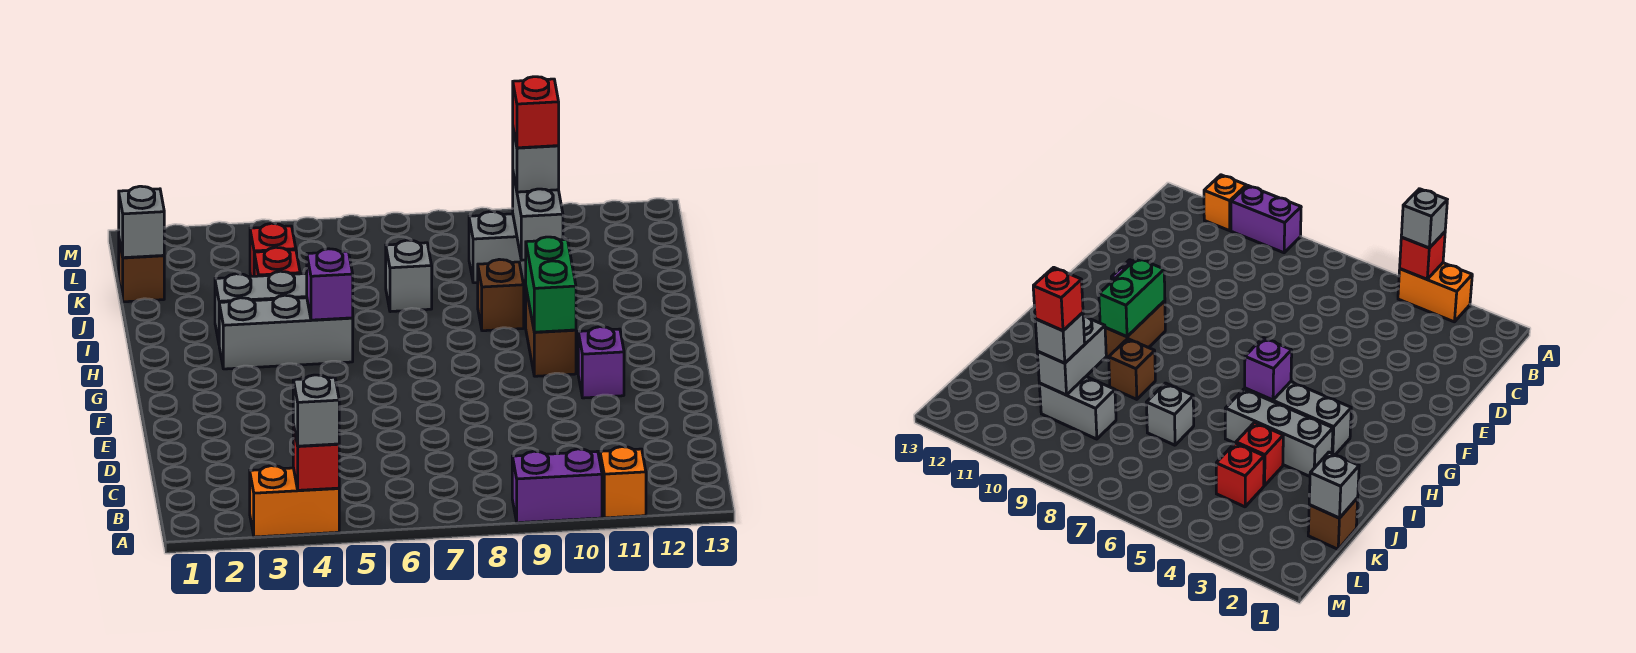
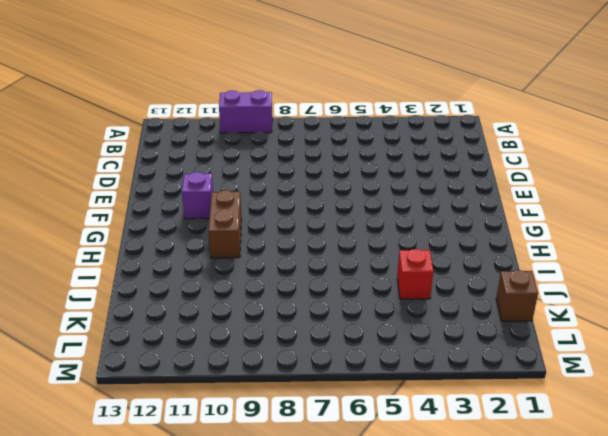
none -> orange 1x2 brick [250,466,339,537]
none -> orange 1x1 brick [600,447,646,518]
none -> grey 1x3 brick [219,295,353,369]

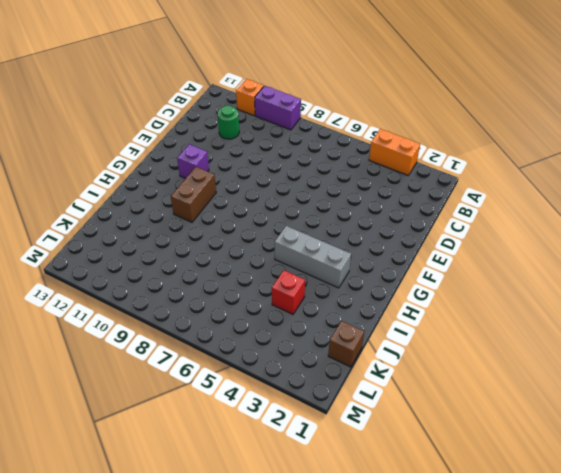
green 1x1 round brick [218,105,239,139] -> none
none -> grey 1x3 brick [215,271,307,342]
none -> brown 1x1 brick [478,259,524,331]
none -> grey 1x1 brick [386,240,432,312]

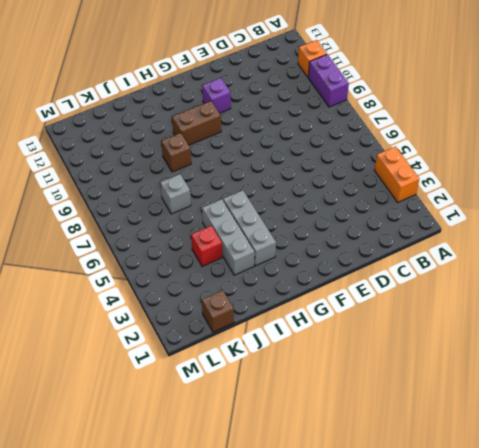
none -> red 1x1 brick [250,223,296,276]
none -> grey 1x2 brick [469,212,526,283]
none -> red 1x1 brick [293,424,339,490]

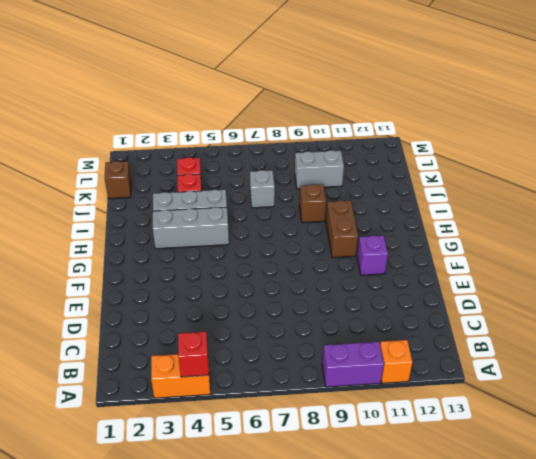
none -> green 1x2 brick [526,237,576,332]
none -> purple 1x1 brick [307,249,353,320]
none -> grey 1x2 brick [513,174,563,260]

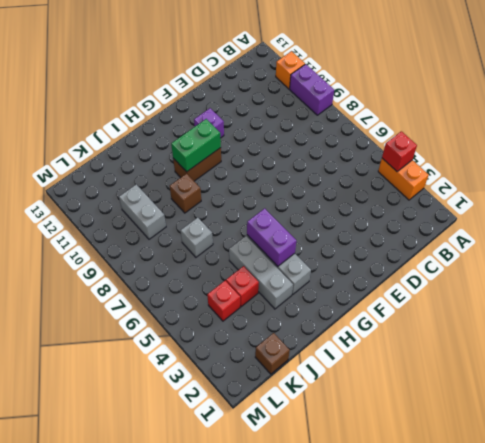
purple 1x2 brick [247,208,296,266] -> purple 1x1 brick [307,249,353,320]
none -> grey 1x2 brick [513,174,563,260]
none -> grey 1x1 brick [119,186,164,258]
none -> grey 1x1 brick [293,375,339,446]

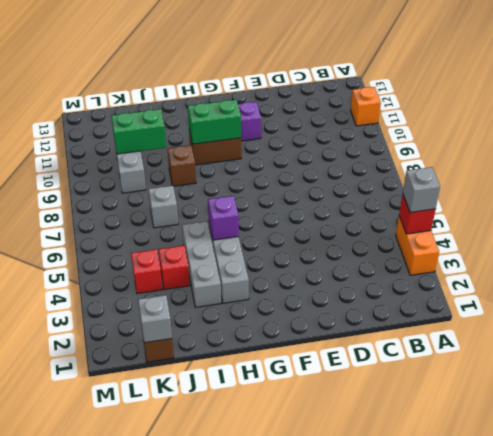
green 1x2 brick [111,109,166,154] -> grey 1x2 brick [513,174,563,260]
none -> purple 1x2 brick [512,449,602,523]
none -> grey 1x1 brick [513,129,559,192]
none -> red 1x1 brick [513,77,559,148]

